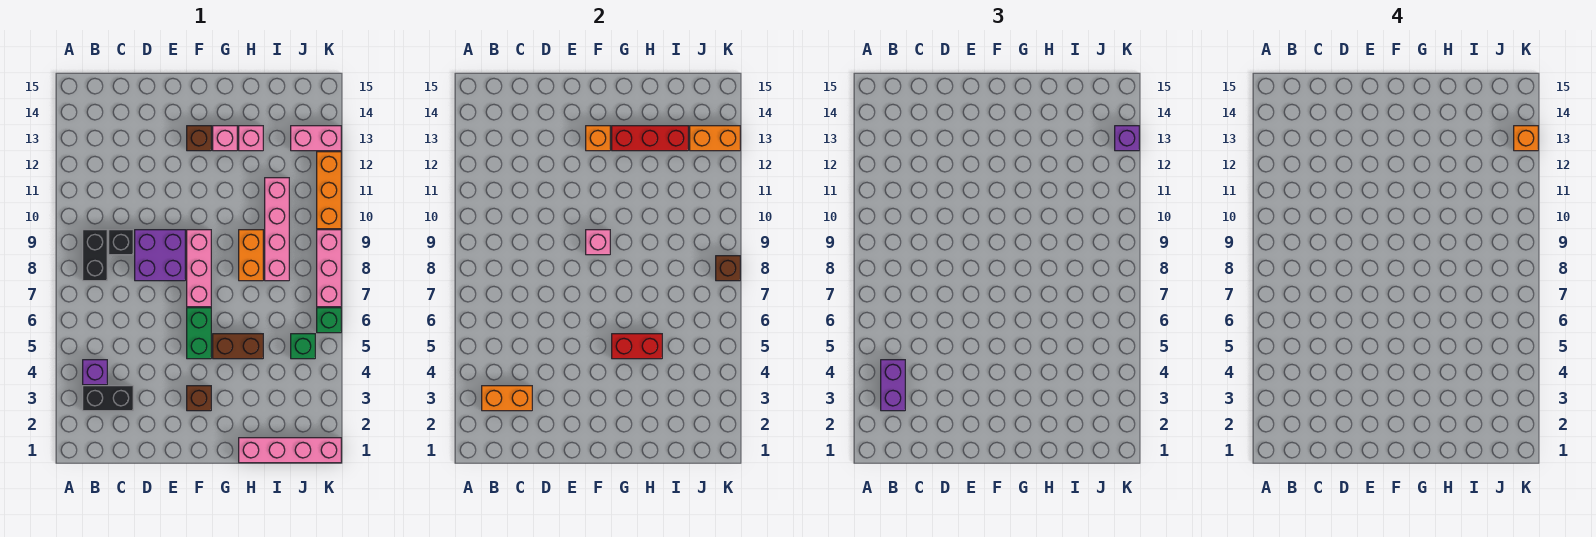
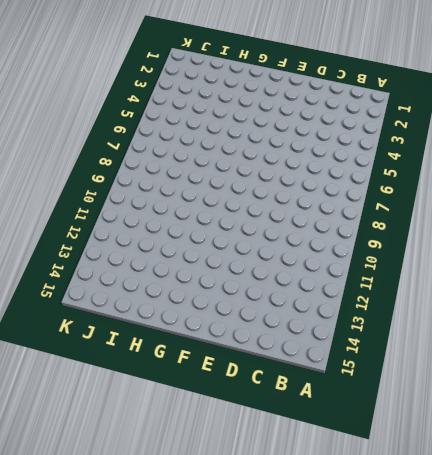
none -> black 1x2 brick [83,386,133,411]
none -> purple 1x1 brick [83,360,107,385]
none -> black 1x2 brick [83,230,107,281]
none -> black 1x1 brick [109,230,133,255]

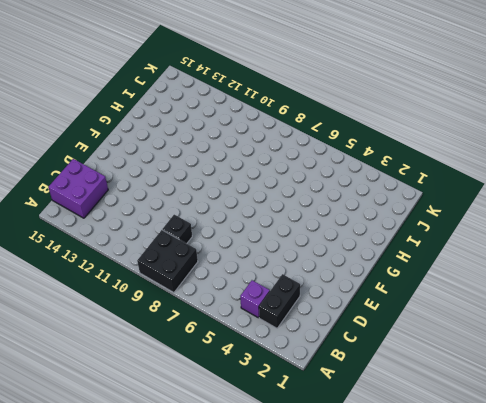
black 2x2 brick [137,230,198,293] -> black 1x2 brick [83,230,107,281]
purple 2x2 brick [48,159,108,218] -> purple 2x2 brick moved to [135,230,185,281]
none -> brown 1x1 brick [187,386,211,411]
none -> green 1x2 brick [187,308,211,359]
none -> pink 1x3 brick [187,230,211,307]
none -> brown 1x1 brick [187,126,211,151]

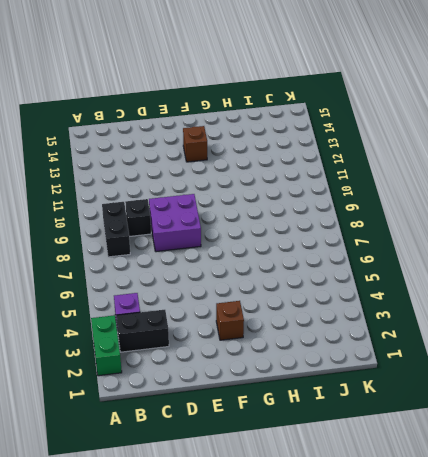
green 1x2 brick [91,315,122,376] -> green 1x2 brick moved to [187,308,211,359]
none -> pink 1x3 brick [187,230,211,307]
none -> brown 1x2 brick [213,334,263,359]
none -> pink 1x1 brick [213,126,237,151]
none -> pink 1x4 brick [239,438,341,463]

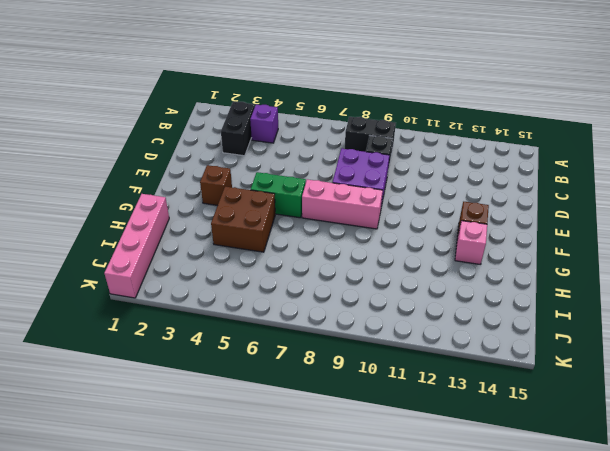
brown 2x2 brick [211,187,275,252] -> brown 1x2 brick [213,334,263,359]
none -> orange 1x2 brick [239,230,263,281]
none -> pink 1x1 brick [239,126,263,151]
none -> pink 1x4 brick [265,178,289,281]
none -> green 1x1 brick [291,334,315,359]

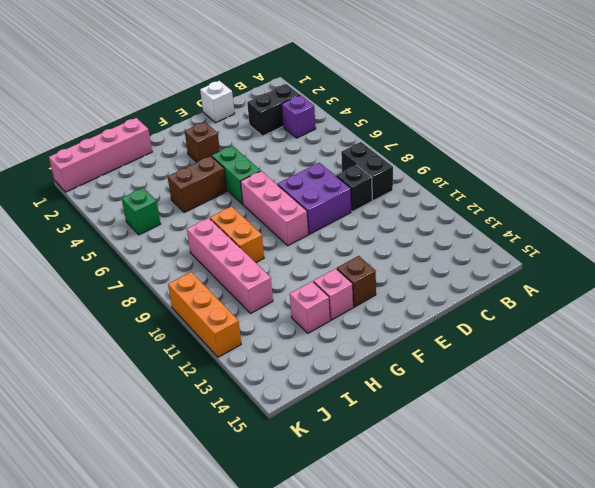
white 1x1 brick [200,81,235,123] -> none
none -> pink 1x2 brick [291,126,341,151]
none -> green 1x1 brick [317,308,341,333]
none -> pink 1x3 brick [317,230,341,307]
none -> orange 1x2 brick [482,386,532,411]

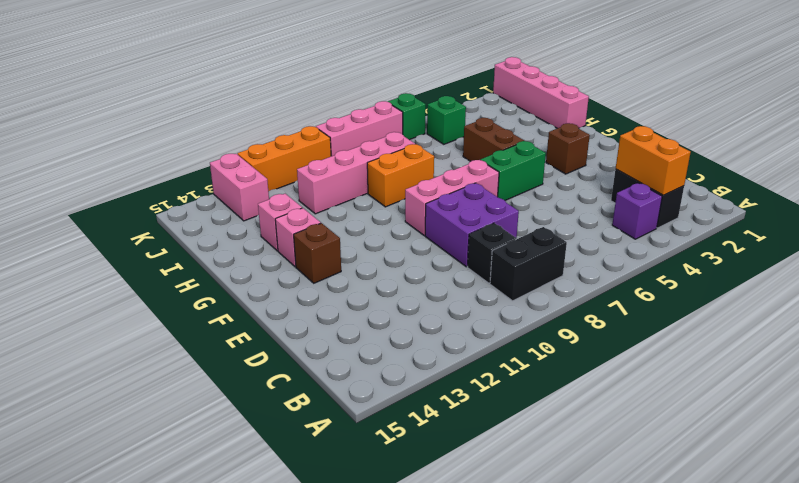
none -> pink 1x1 brick [586,230,610,255]
none -> orange 1x1 brick [586,126,610,151]
none -> red 1x2 brick [612,334,662,359]
none -> red 1x3 brick [612,126,688,151]

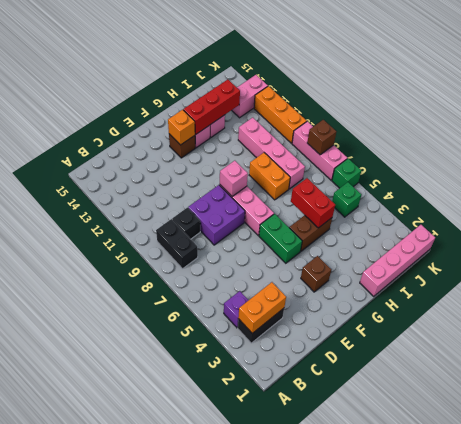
red 1x2 brick [291,178,335,228] -> red 1x2 brick turned to [612,334,662,359]
none -> orange 1x2 brick [690,126,740,151]
none -> purple 1x2 brick [881,360,905,411]
none -> purple 1x1 brick [1115,126,1139,151]
none -> orange 1x1 brick [1514,126,1538,151]

